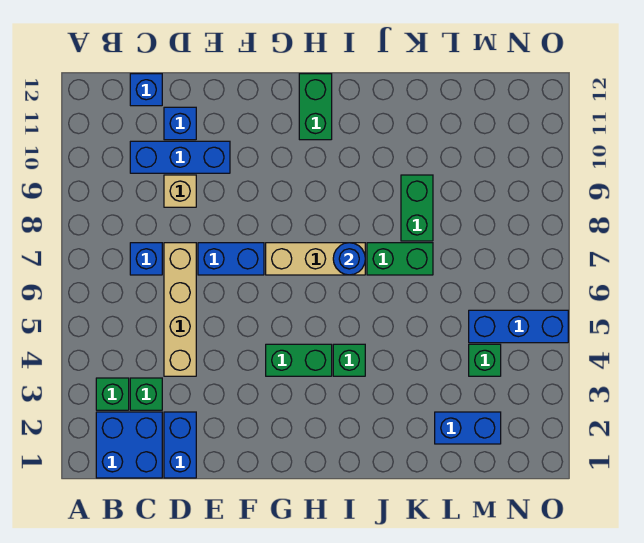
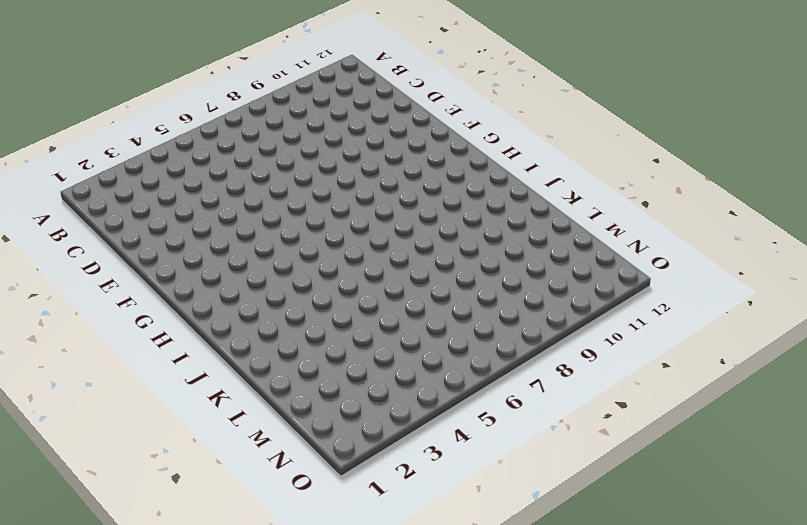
none -> blue 2x2 brick [96,412,162,478]
none -> green 1x1 brick [96,378,129,410]
none -> green 1x1 brick [130,378,162,410]

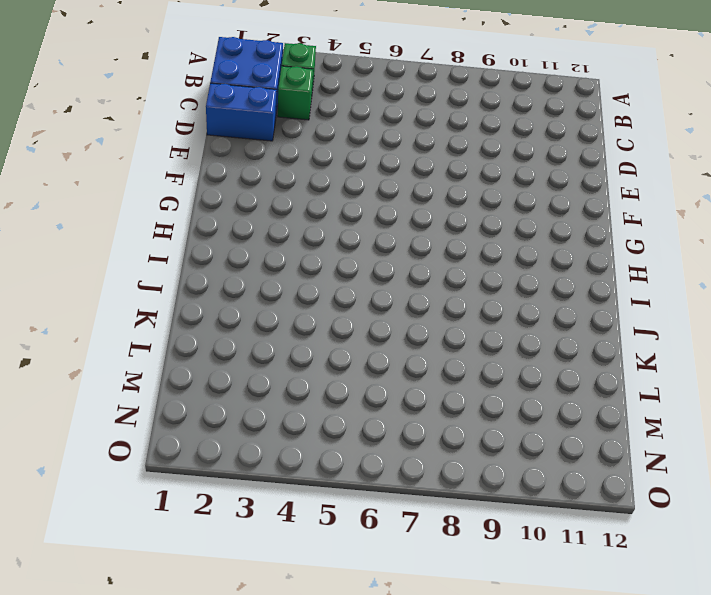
none -> blue 1x1 brick [130,243,162,275]
none -> blue 1x3 brick [130,141,230,173]
none -> blue 1x1 brick [130,74,162,106]

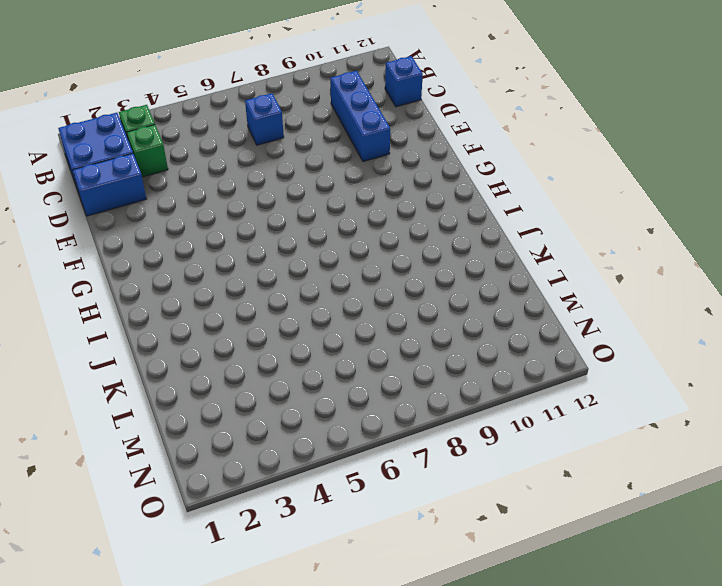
none -> tan 1x4 brick [164,243,196,376]
none -> tan 1x1 brick [164,175,196,207]
none -> blue 1x1 brick [164,107,196,140]

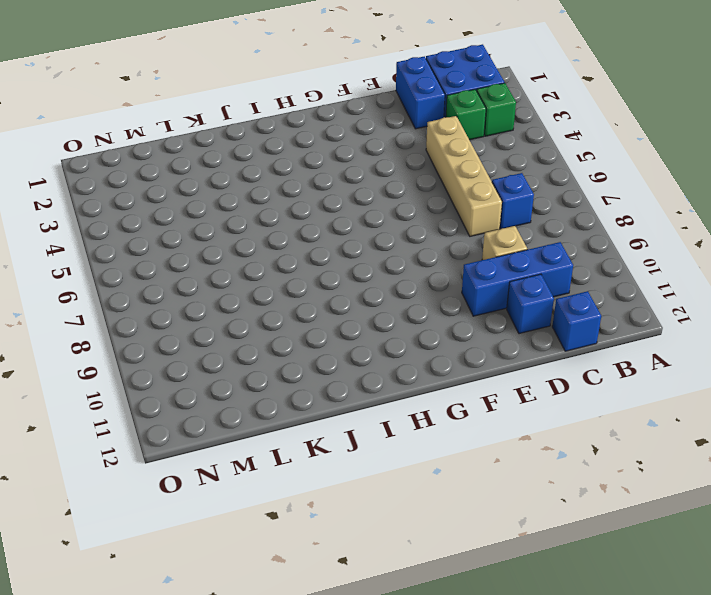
none -> blue 1x2 brick [198,243,264,275]
none -> green 1x2 brick [266,344,332,376]
none -> tan 1x3 brick [266,243,365,275]

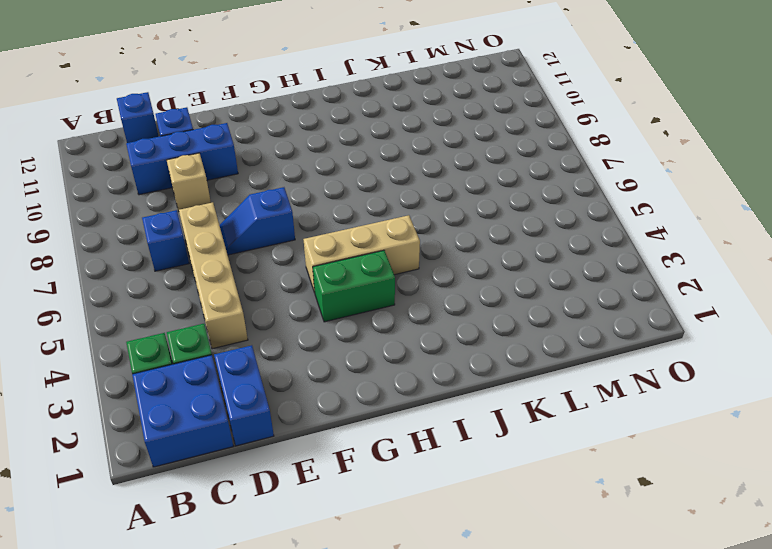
blue 1x2 slope [219,187,295,255] -> blue 1x2 brick [198,243,264,275]
tan 1x3 brick [304,215,420,293] -> tan 1x3 brick moved to [266,243,365,275]
none -> green 1x2 brick [299,74,332,140]
none -> green 1x1 brick [333,344,365,376]
none -> green 1x2 brick [367,243,433,275]

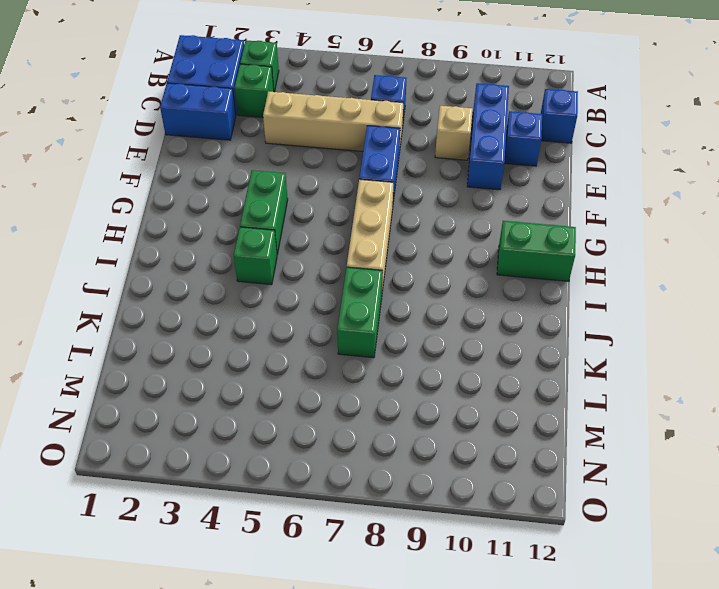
none -> green 1x2 brick [401,175,433,241]
none -> blue 1x2 brick [435,412,501,444]
none -> green 1x1 brick [469,344,501,376]

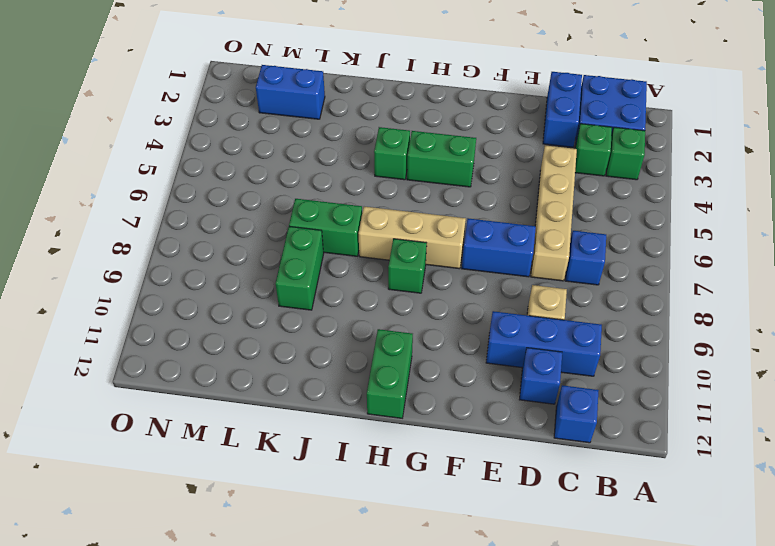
green 1x1 brick [388,239,427,293] -> green 1x1 brick moved to [469,344,501,376]
none -> blue 1x3 brick [469,310,568,343]
none -> blue 1x1 round brick [333,243,365,275]

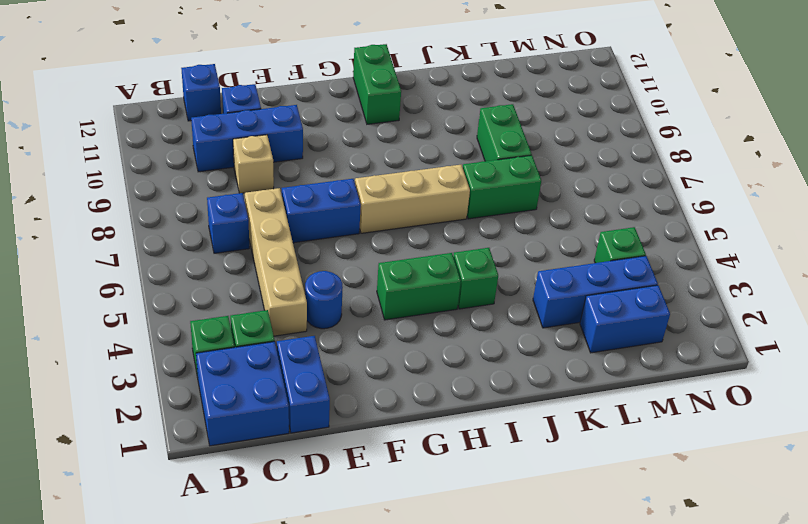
blue 1x1 round brick [305,271,343,329] -> blue 1x1 round brick moved to [333,243,365,275]
blue 1x3 brick [533,256,658,328] -> blue 1x3 brick moved to [469,310,568,343]

